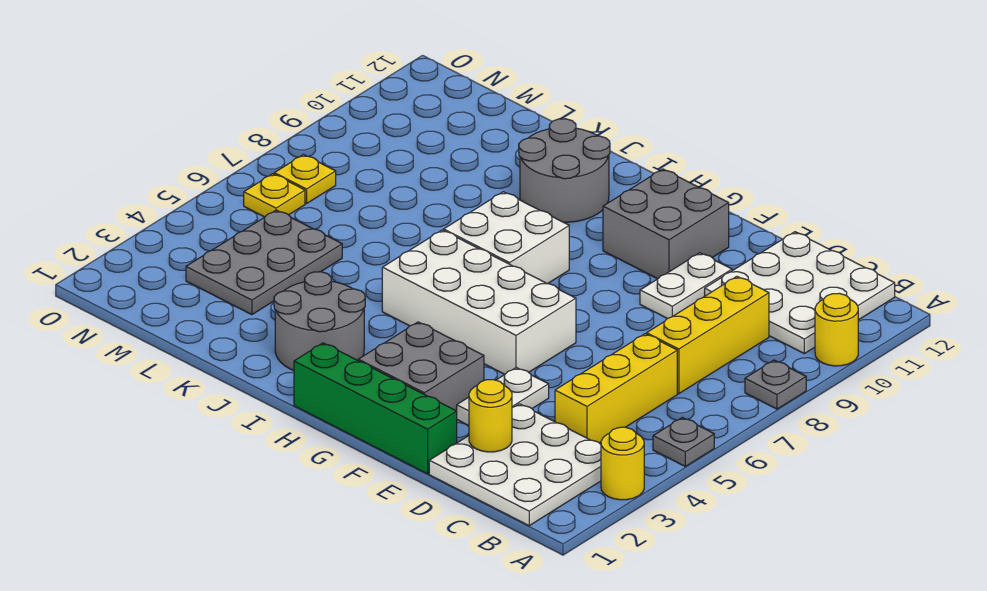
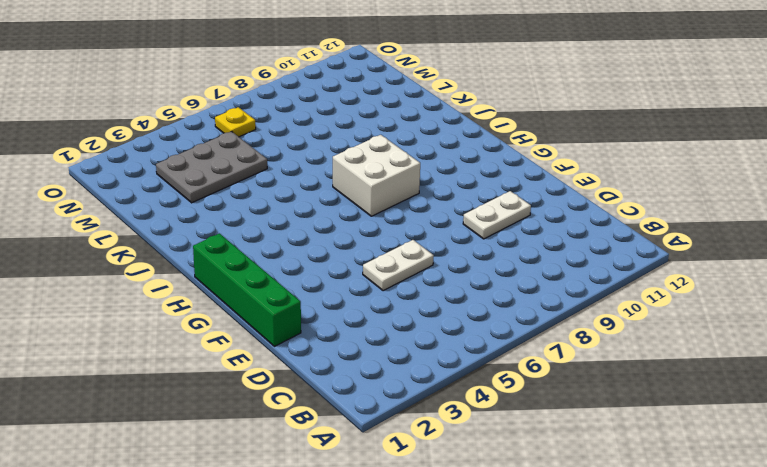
white 1x2 plate [363,240,434,291] -> white 1x2 plate moved to [457,367,549,425]
none -> yellow 1x1 round brick [601,427,644,500]
none -> grey 1x1 plate [653,418,714,466]
none -> grey 1x1 plate [745,360,806,409]

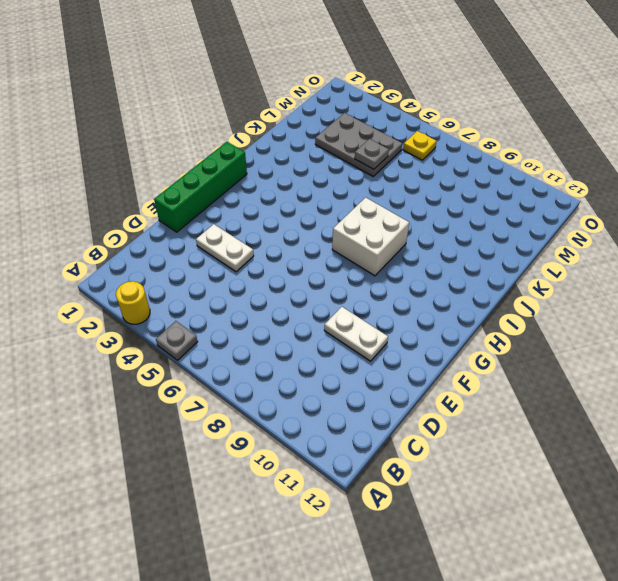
grey 1x1 plate [355,139,389,169] -> grey 1x1 plate moved to [745,360,806,409]
none -> yellow 1x1 round brick [815,293,858,366]
none -> white 3x3 plate [429,404,601,526]
none -> white 3x3 plate [705,232,895,354]

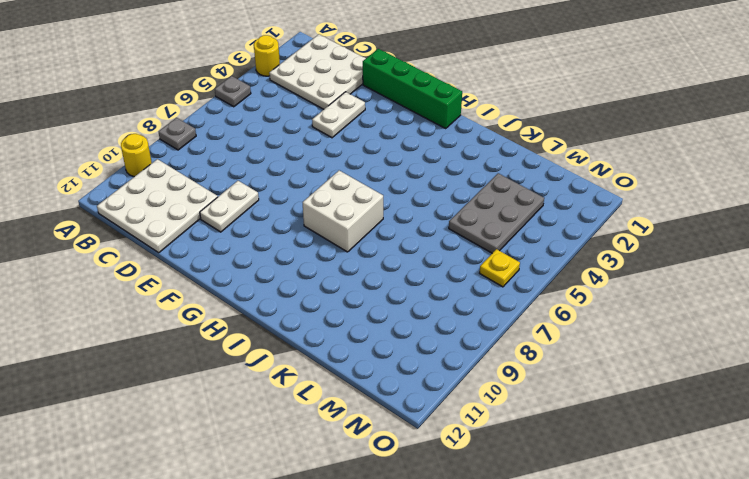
none -> yellow 1x3 brick [555,334,677,443]
none -> yellow 1x3 brick [647,277,769,394]
none -> grey 2x2 brick [358,322,484,411]

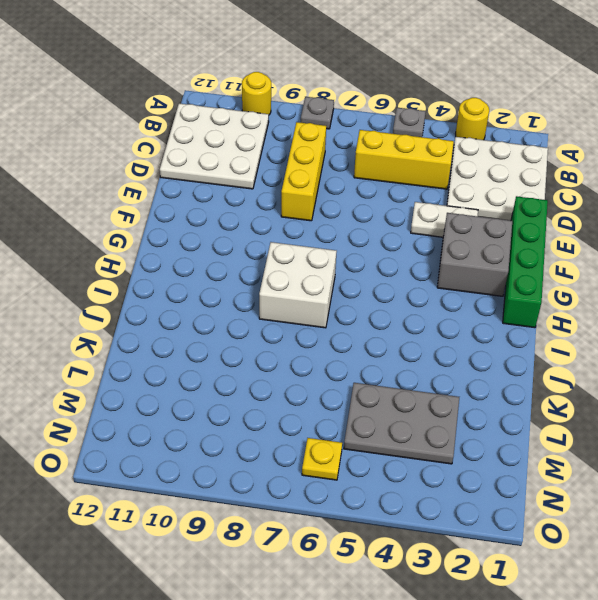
yellow 1x3 brick [281,122,326,221] -> yellow 1x3 brick turned to [647,277,769,394]
none -> white 1x2 plate [640,253,732,319]
none -> white 2x4 brick [382,230,576,374]
none -> grey 2x2 brick [603,169,729,279]

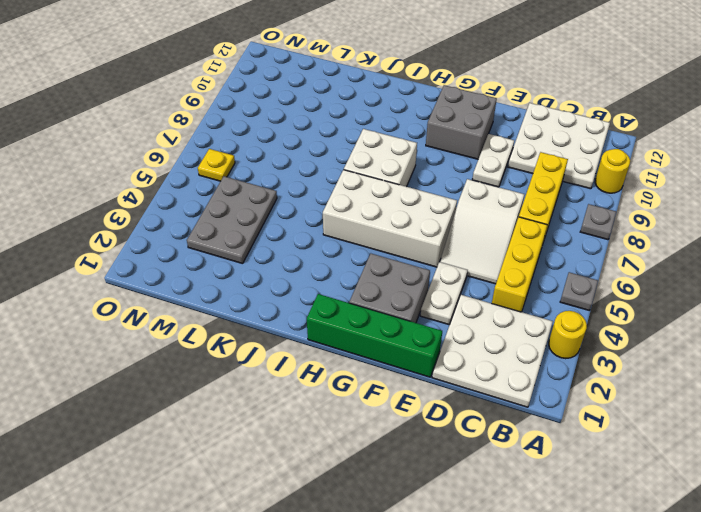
white 2x3 slope [440,179,524,284] -> none
none -> grey 2x2 round brick [274,272,365,370]
none -> grey 2x2 round brick [519,119,610,222]
none -> yellow 1x1 plate [274,155,336,204]

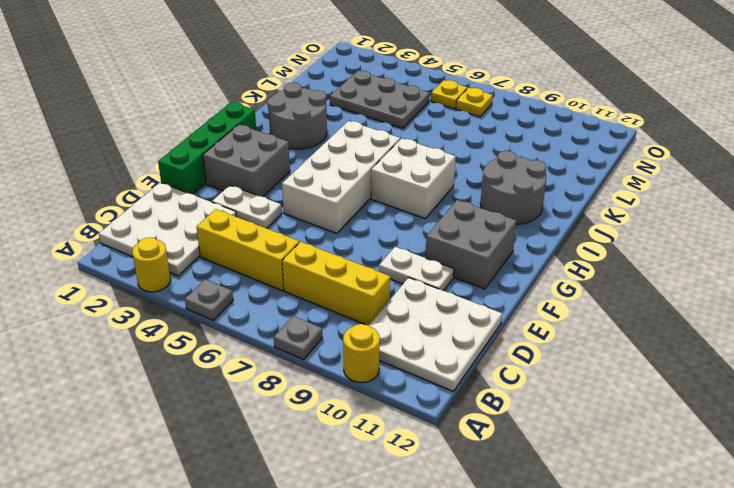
none -> yellow 1x1 round brick [469,380,512,452]

